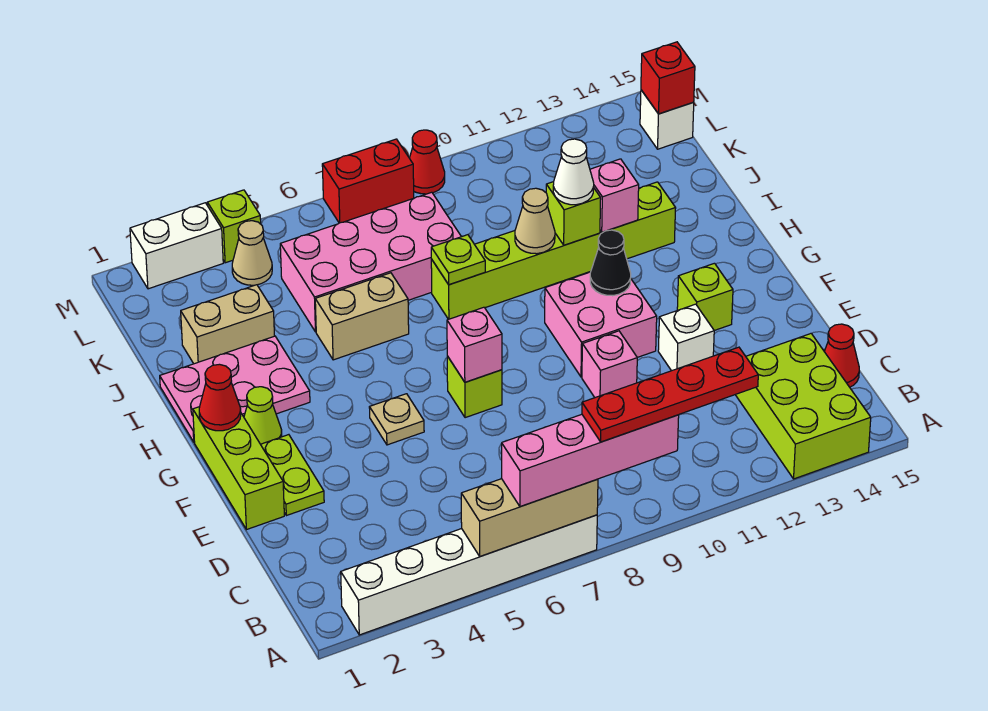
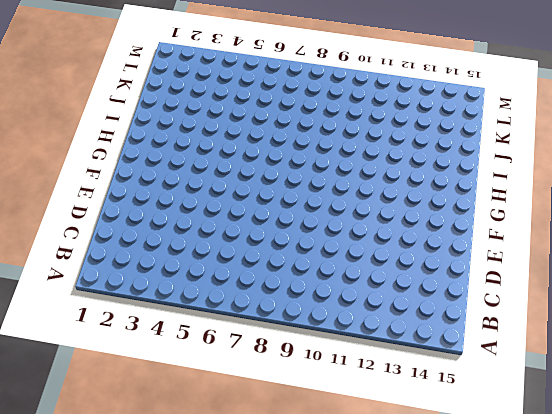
none -> white 1x6 brick [341,515,597,635]
none -> lime 2x3 brick [735,334,871,479]
none -> red 1x1 cone [824,324,859,387]
none -> lime 1x3 brick [193,407,284,530]

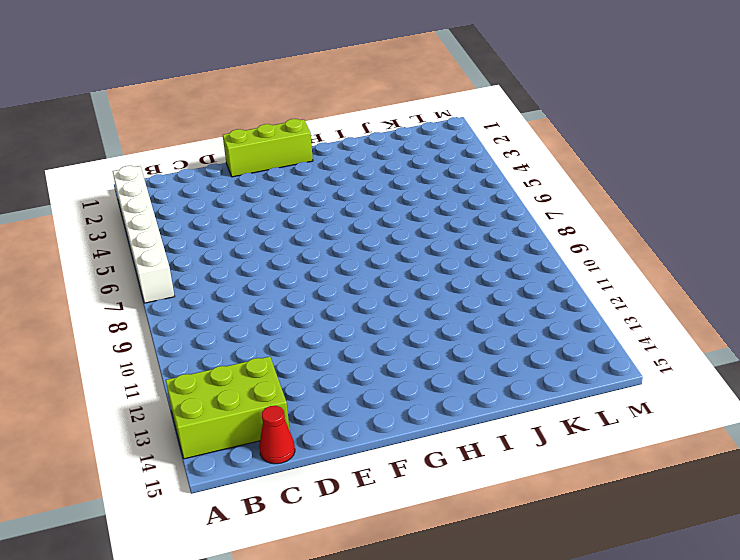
none -> lime 1x2 plate [261,435,324,516]
none -> pink 1x1 brick [582,331,637,398]
none -> white 1x1 brick [658,304,714,371]
none -> tan 1x1 plate [369,394,424,445]

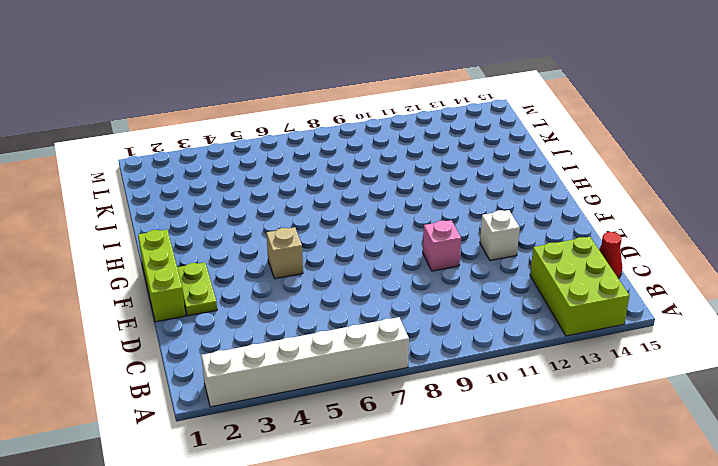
tan 1x1 brick [266,227,303,279] -> tan 1x1 plate [369,394,424,445]
none -> lime 1x1 brick [447,356,502,418]
none -> pink 2x2 brick [545,272,657,377]
none -> lime 1x1 brick [677,263,733,331]
none -> lime 1x1 cone [244,387,282,444]

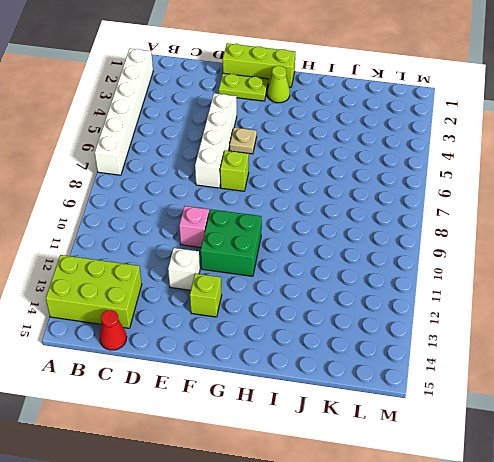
white 1x4 brick [195,93,237,188] -> none
green 2x2 brick [201,209,262,276] -> pink 2x2 brick [545,272,657,377]
none -> pink 2x3 plate [160,336,310,442]
none -> tan 1x2 brick [315,273,409,360]
none -> lime 1x6 brick [431,182,676,319]
none -> tan 1x2 brick [181,285,274,364]

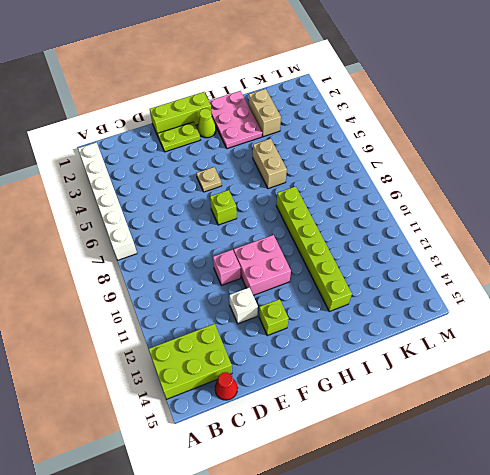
none -> pink 2x4 brick [280,192,461,332]
none -> tan 1x1 cone [232,221,272,285]
none -> white 1x1 brick [640,90,694,149]
none -> white 1x2 brick [130,203,223,289]

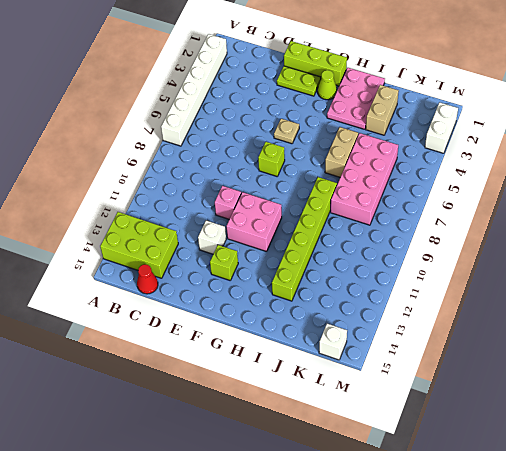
none -> tan 1x1 cone [232,221,272,285]
none -> lime 1x1 brick [207,190,261,263]
none -> red 1x2 brick [322,139,414,223]
none -> red 1x1 cone [410,130,445,194]

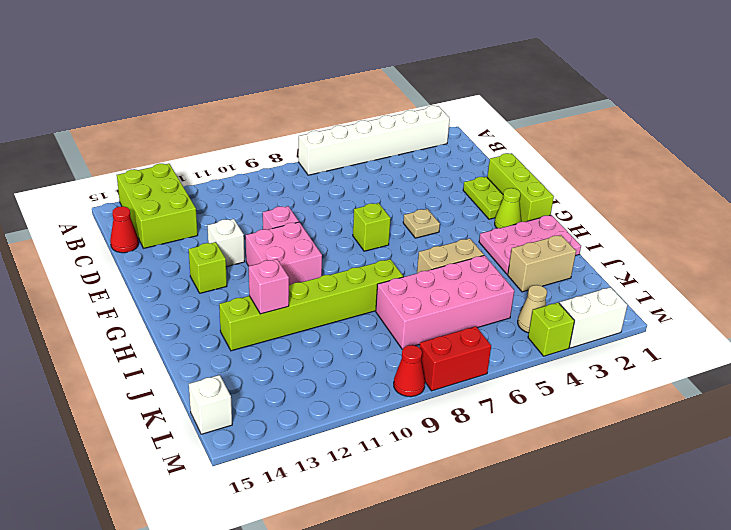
none -> tan 1x3 brick [461,479,598,556]
none -> pink 1x1 brick [447,307,502,382]
none -> red 1x1 cone [199,364,241,431]
none -> black 1x1 cone [590,230,631,296]

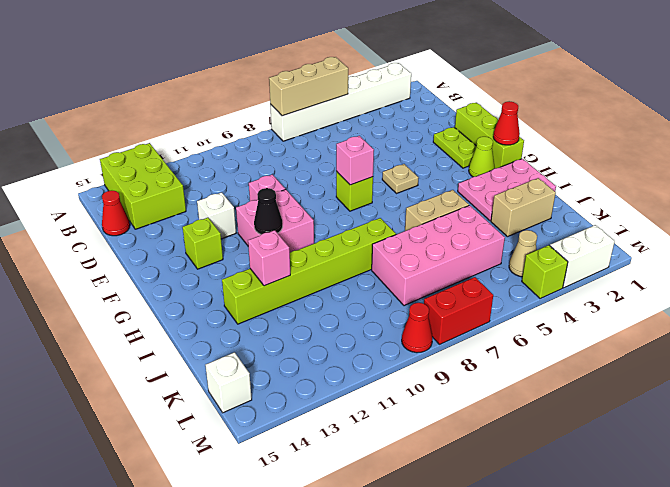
none -> lime 1x1 plate [431,235,485,284]
none -> tan 1x1 cone [515,188,555,254]
none -> lime 1x1 brick [546,182,601,245]
none -> red 1x1 brick [641,42,695,114]

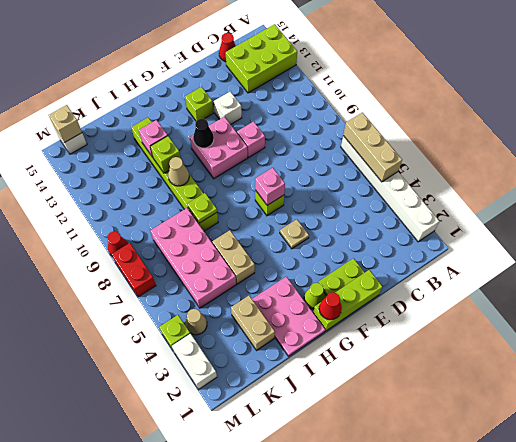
tan 1x1 brick [49,105,82,143] -> red 1x1 brick [641,42,695,114]
none -> pink 1x4 brick [501,414,679,506]
none -> white 1x1 cone [553,139,594,205]
none -> red 1x4 plate [582,347,758,442]

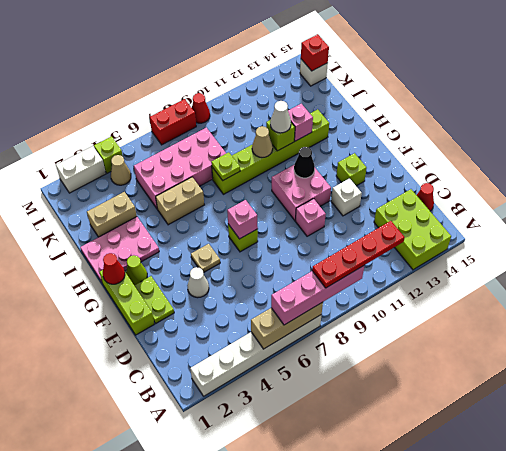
white 1x1 cone [187,267,209,298] -> none

